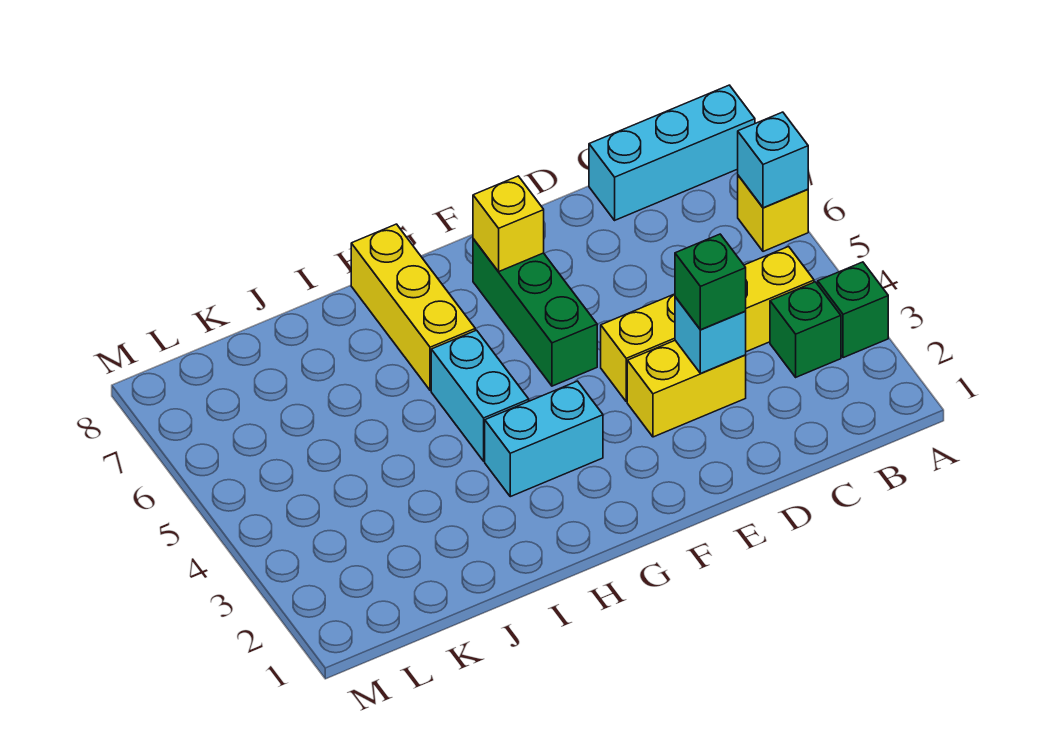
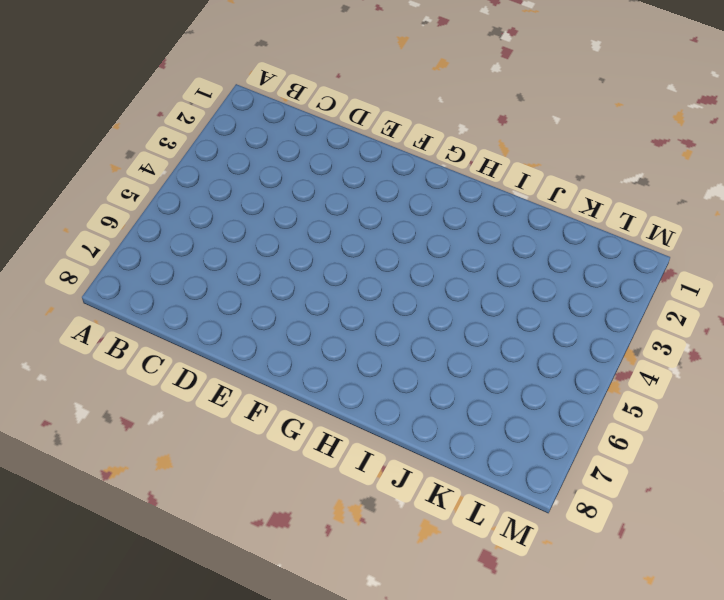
none -> green 1x1 brick [818,262,888,358]
none -> yellow 1x1 brick [738,176,808,251]
none -> cyan 1x3 brick [589,85,755,220]

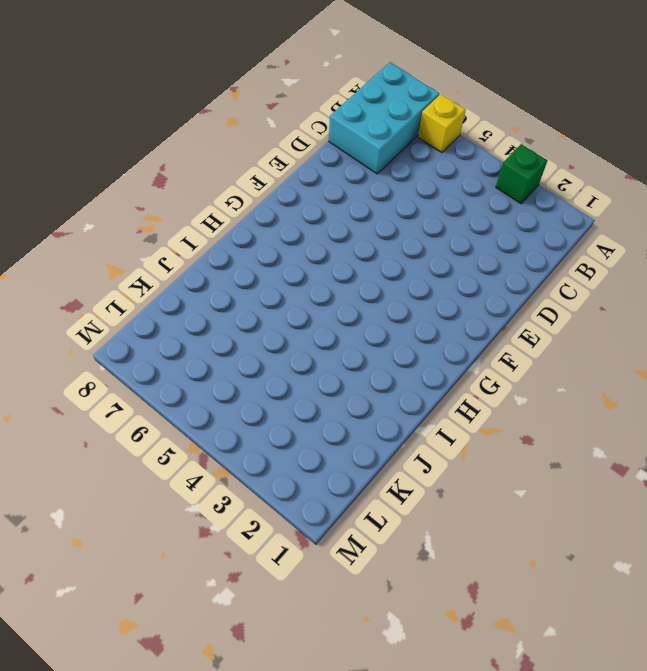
cyan 2x3 brick [329,62,440,174] -> cyan 1x3 brick [589,85,755,220]
none -> green 1x1 brick [770,282,841,377]
none -> yellow 1x4 brick [601,247,814,402]
none -> yellow 1x2 brick [627,341,746,437]

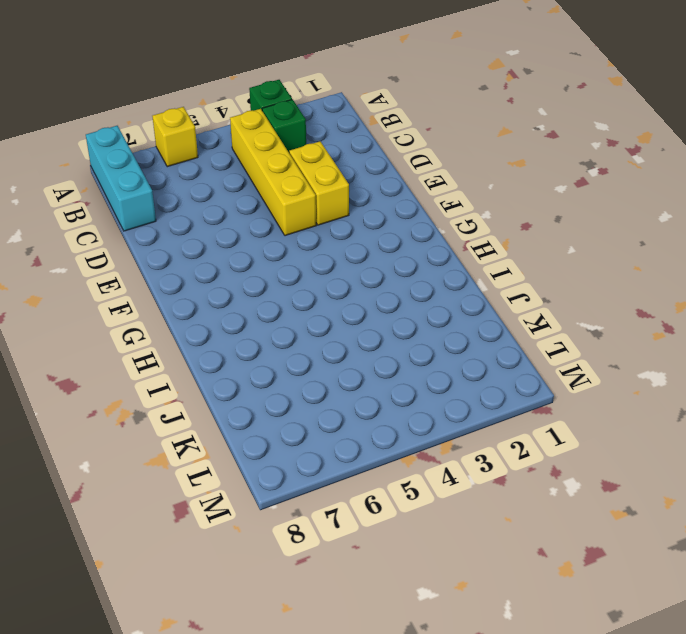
none -> green 1x3 brick [473,239,597,386]
none -> cyan 1x2 brick [485,381,603,497]
none -> cyan 1x2 brick [431,330,529,461]

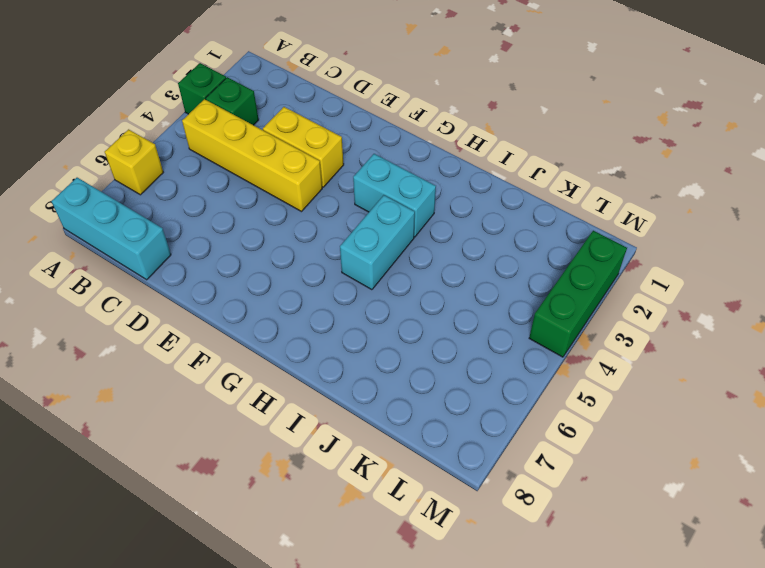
green 1x3 brick [529,231,627,357] -> green 1x3 brick moved to [473,239,597,386]
none -> yellow 1x3 brick [351,224,475,391]
none -> cyan 1x1 brick [738,112,808,208]
none -> cyan 1x1 brick [675,297,746,373]

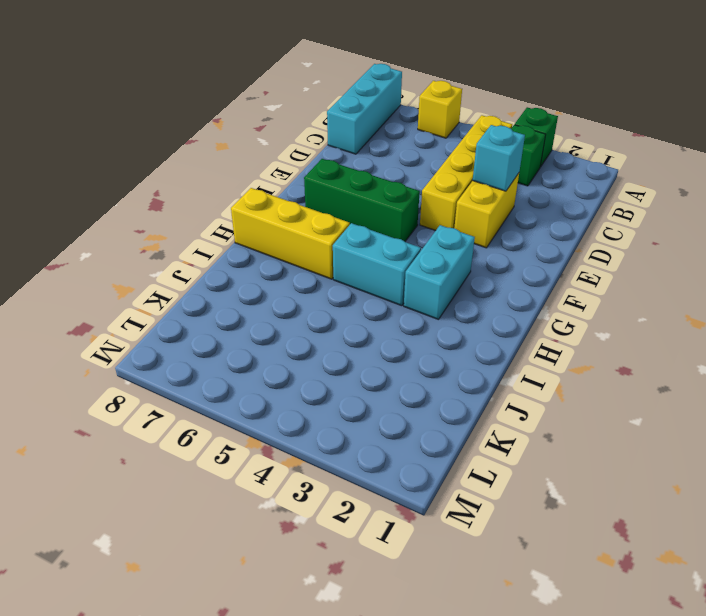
none -> cyan 1x1 brick [738,112,808,208]
none -> yellow 1x1 brick [473,176,544,272]
none -> green 1x1 brick [675,234,746,330]

